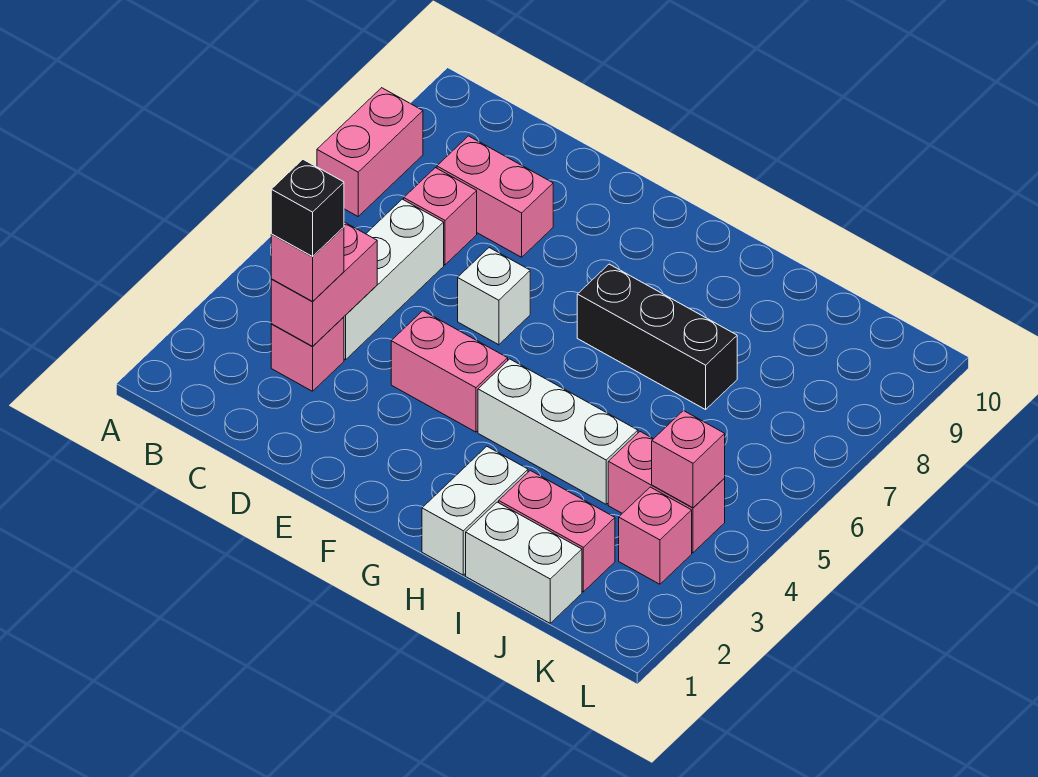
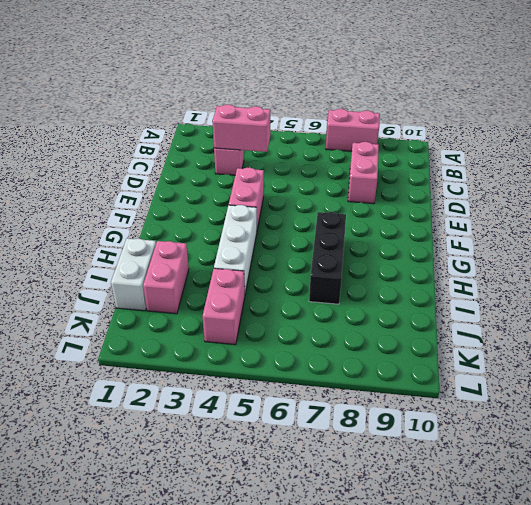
none -> white 1x3 brick [344,199,444,360]
none -> pink 1x1 brick [404,168,477,265]
none -> white 1x1 brick [458,248,530,345]

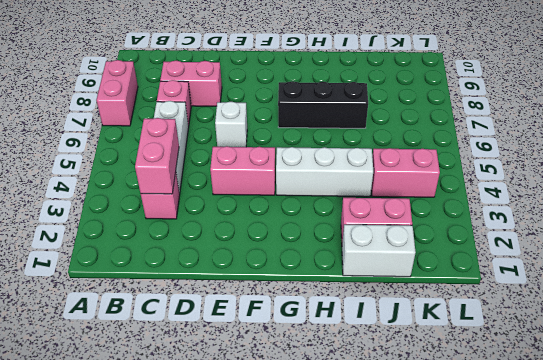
none -> white 1x2 brick [422,447,528,575]
none -> pink 1x1 brick [619,487,692,584]
none -> pink 1x1 brick [652,411,725,508]

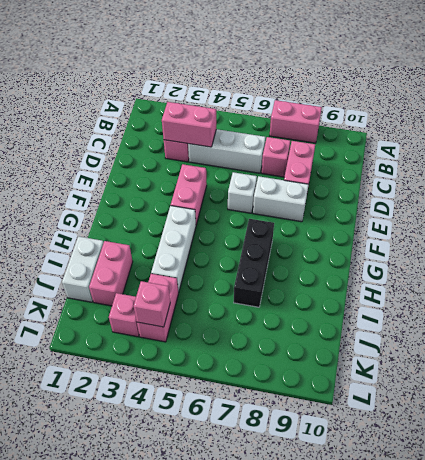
white 1x2 brick [253,176,309,222] -> white 1x2 brick moved to [422,447,528,575]
none -> pink 1x1 brick [271,227,344,301]
none -> black 1x1 brick [271,159,344,256]

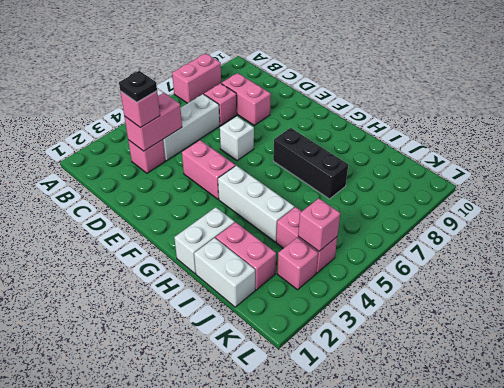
black 1x1 plate [119,71,157,102] -> black 1x1 brick [271,159,344,256]

